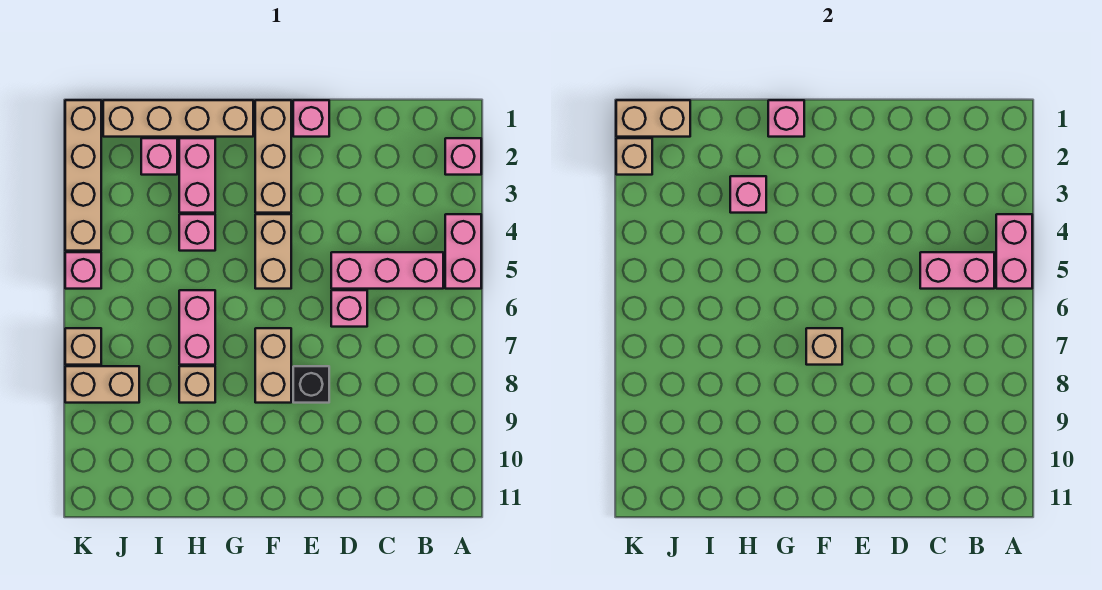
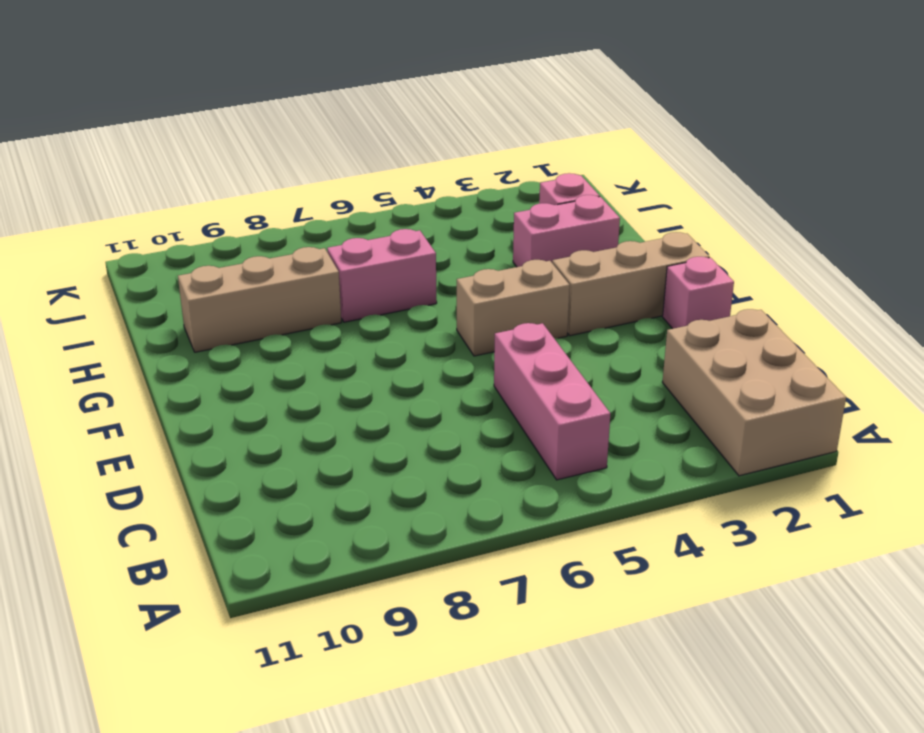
tan 2x3 brick [662,309,846,476] -> pink 1x1 brick [445,138,481,175]
tan 1x3 brick [178,247,341,352] -> tan 1x1 brick [179,366,215,403]
none -> pink 1x2 brick [445,214,481,289]
none -> pink 1x1 brick [331,290,367,327]
none -> black 1x1 brick [293,366,329,403]

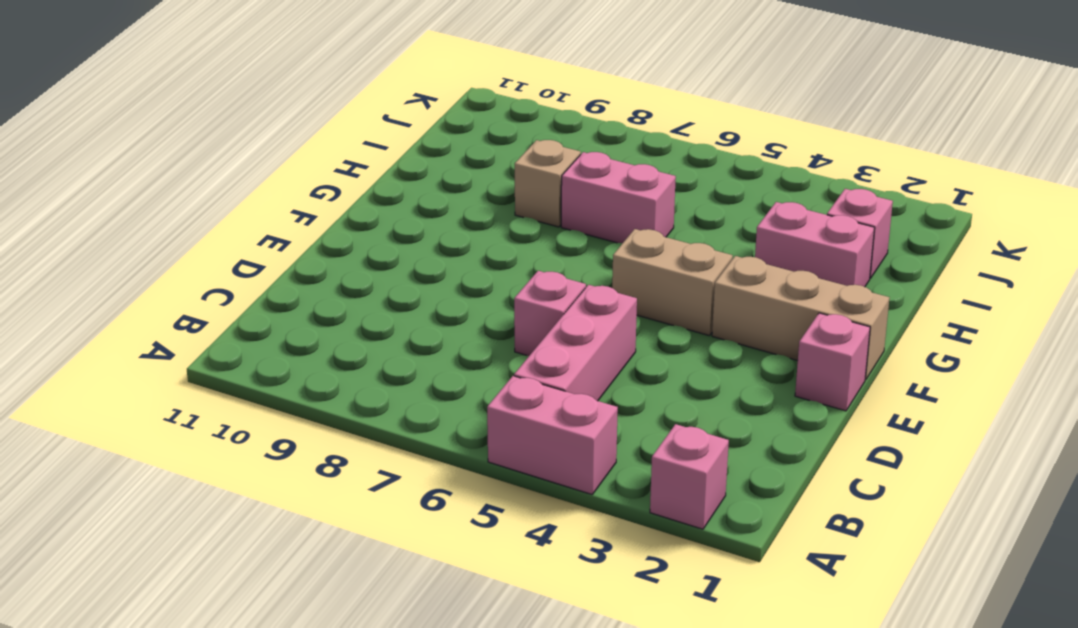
none -> black 1x1 brick [293,366,329,403]
none -> tan 1x2 brick [255,328,291,403]
none -> tan 1x4 brick [103,100,253,137]

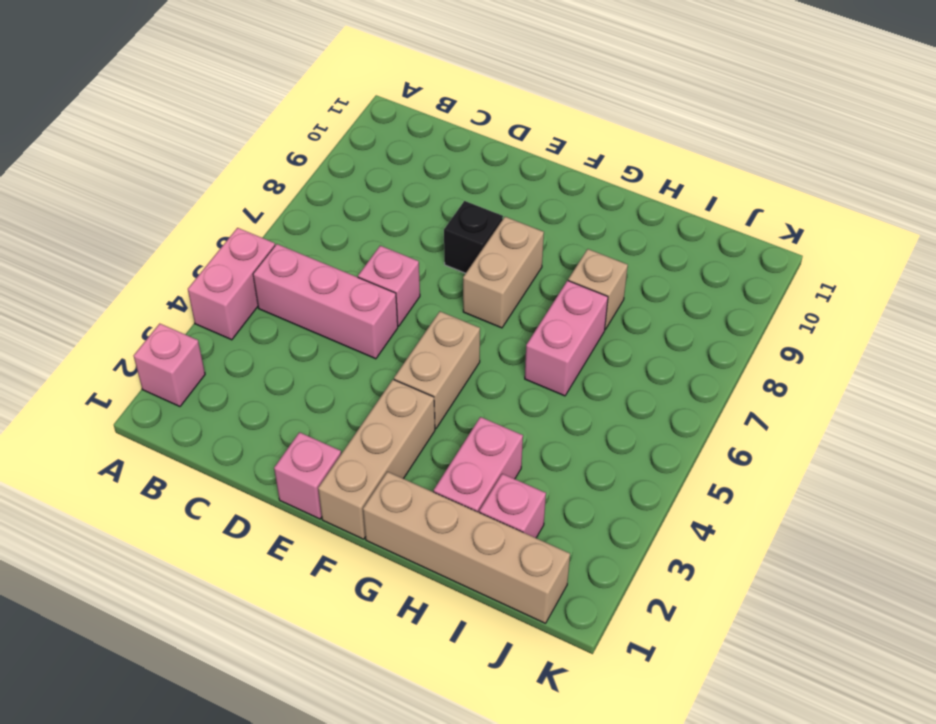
none -> pink 1x1 brick [179,214,215,251]
none -> tan 1x2 brick [65,366,139,403]
none -> tan 1x4 brick [65,100,101,251]

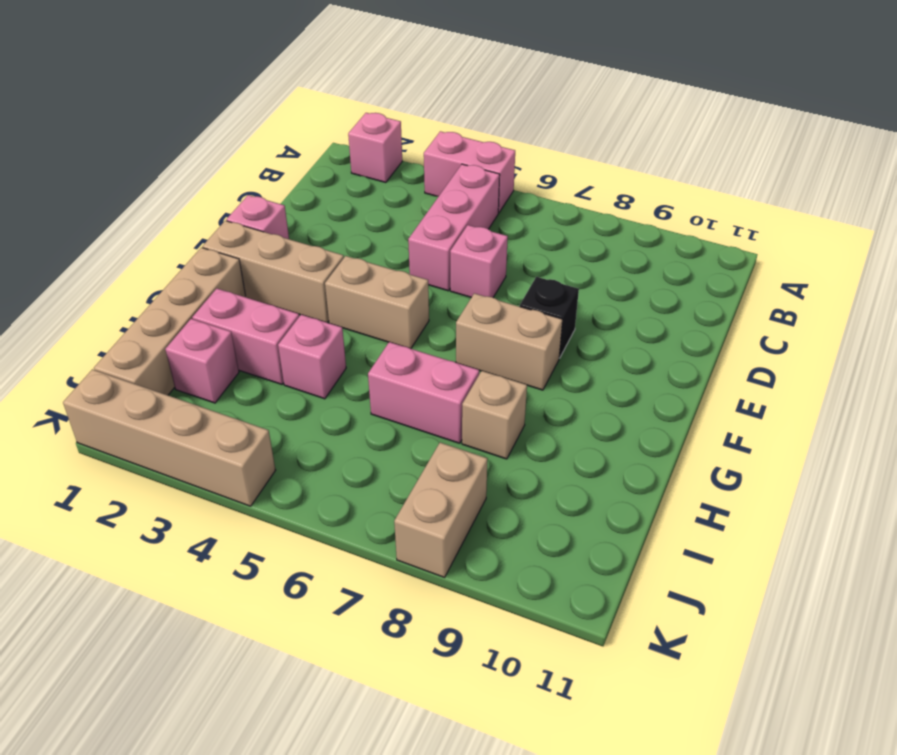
none -> pink 1x1 brick [65,252,101,289]
none -> tan 1x1 brick [65,328,101,365]
none -> pink 1x2 brick [996,214,1032,289]

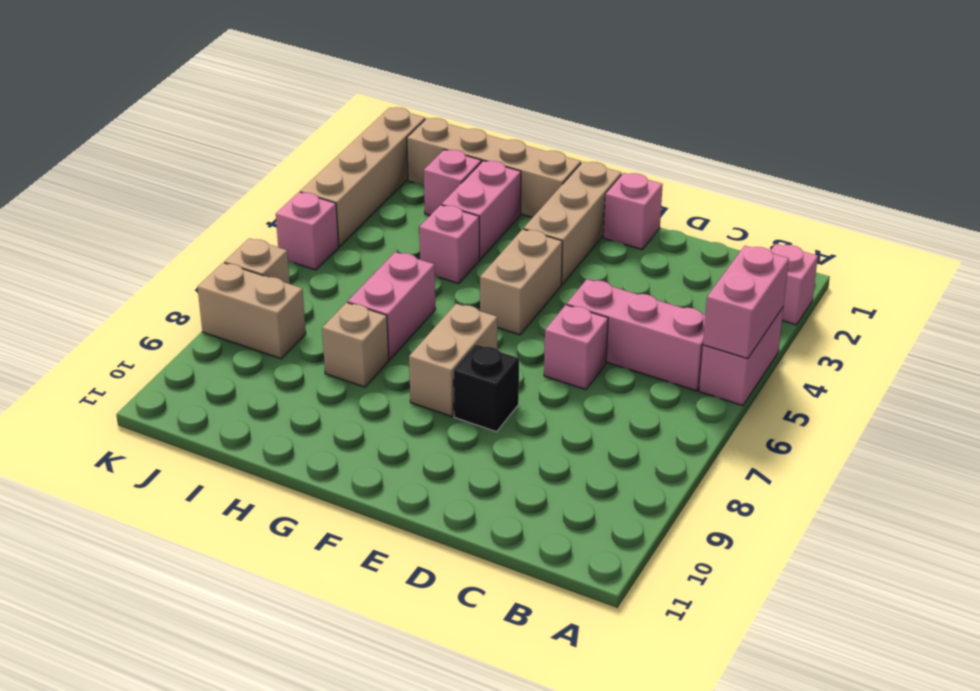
none -> pink 1x2 brick [920,252,994,289]
none -> tan 1x1 brick [806,328,842,365]
none -> pink 1x1 brick [768,100,804,137]

